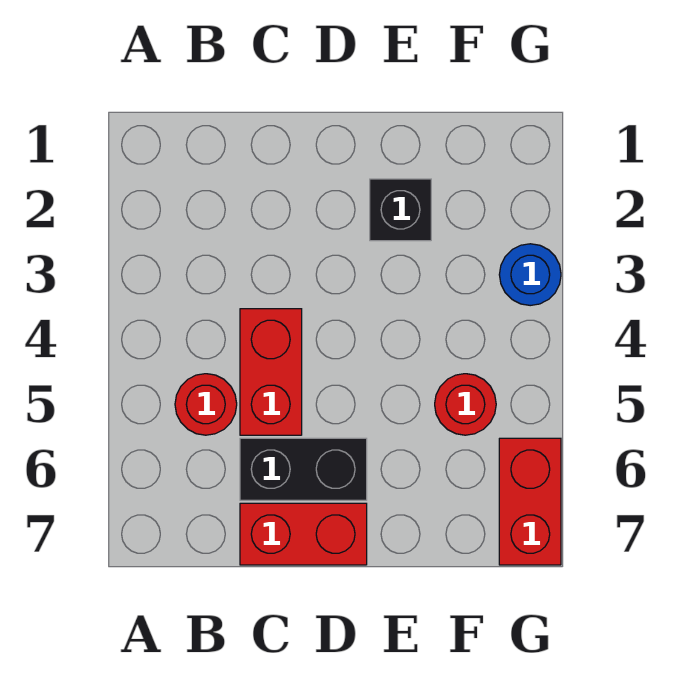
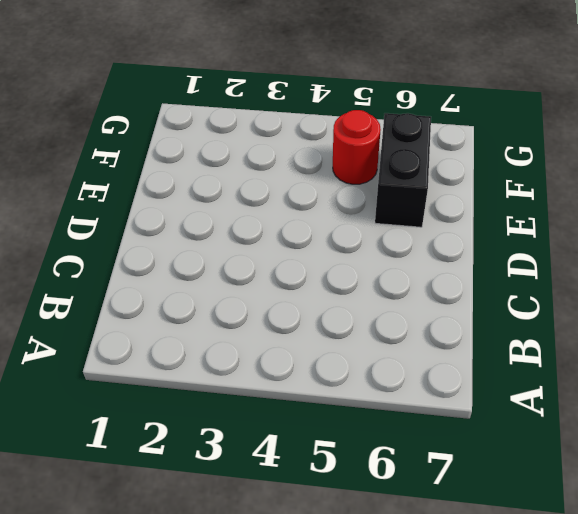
black 1x2 brick [375,113,431,227] -> black 1x2 brick moved to [240,438,367,500]
none -> red 1x1 round brick [175,374,237,435]
none -> red 1x2 brick [240,309,302,435]

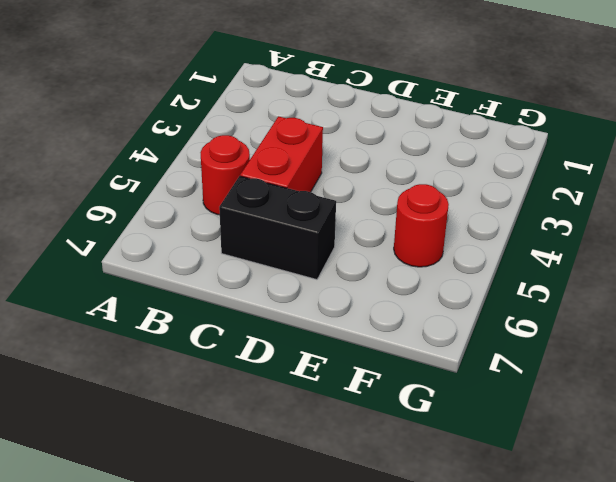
none -> red 1x2 brick [240,503,367,565]
none -> black 1x1 brick [370,179,431,241]

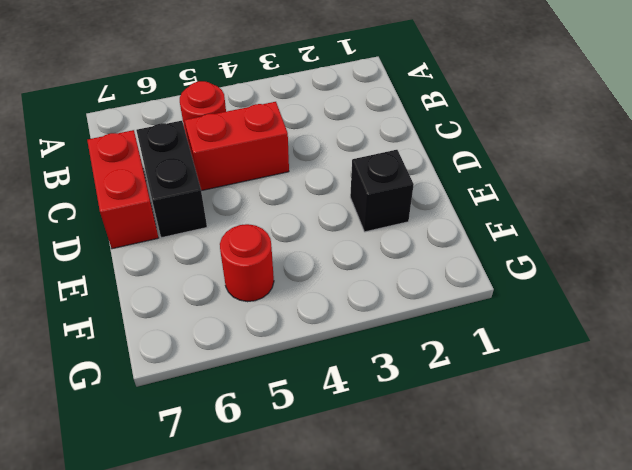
none -> blue 1x1 round brick [499,244,561,306]
none -> red 1x2 brick [499,438,561,565]

